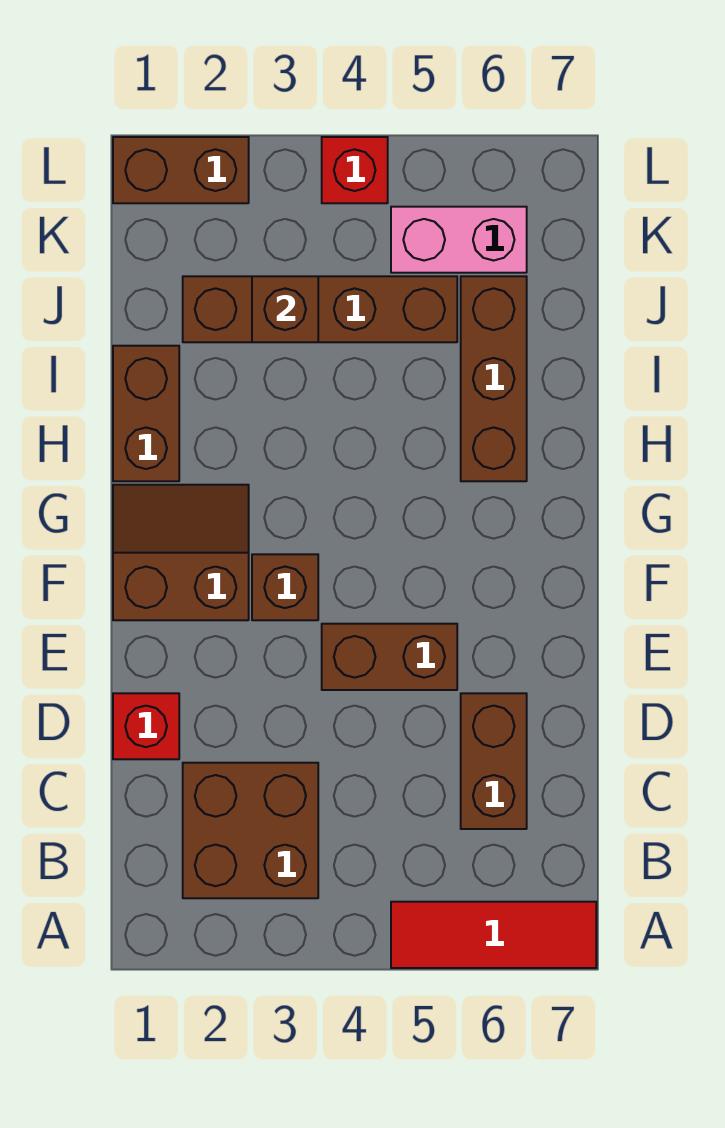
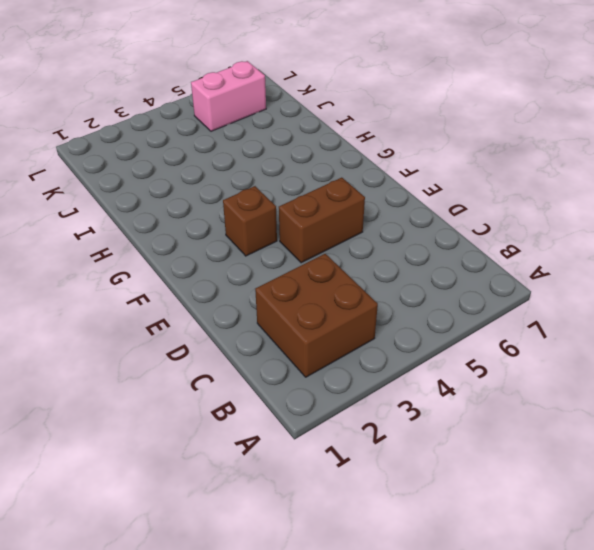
none -> red 1x3 tile [391,902,596,968]
none -> brown 1x2 brick [461,693,527,829]
none -> red 1x1 brick [113,693,179,759]

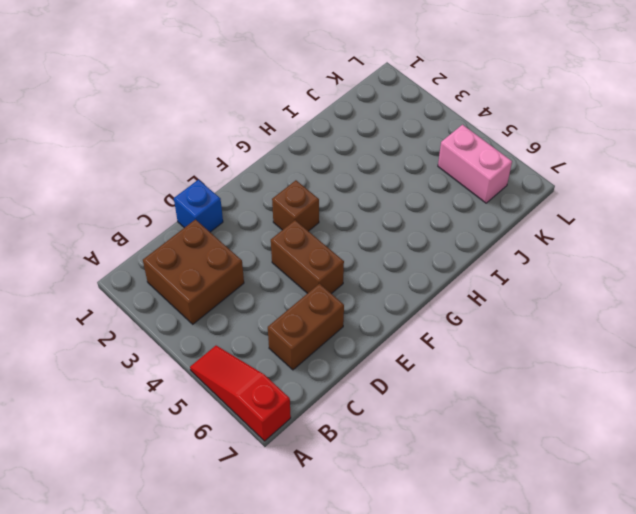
red 1x3 slope [190,346,291,441] -> red 1x3 tile [391,902,596,968]
blue 1x1 brick [174,180,223,232] -> red 1x1 brick [113,693,179,759]
none -> brown 2x2 slope [113,485,249,620]
none -> brown 1x2 brick [113,346,179,481]
none -> brown 1x3 brick [461,276,527,481]

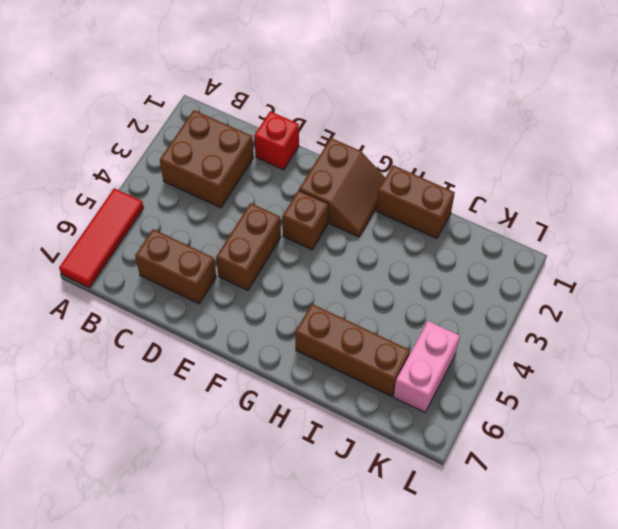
none -> brown 1x4 brick [183,276,457,342]
none -> brown 1x2 brick [113,137,249,203]
none -> red 1x1 brick [322,137,388,203]

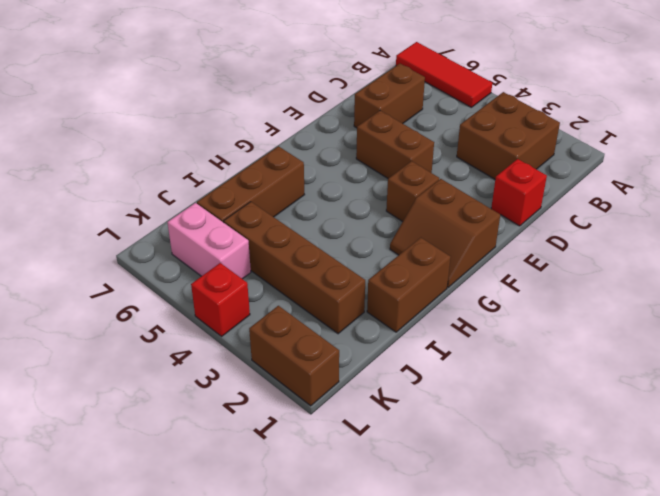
none -> brown 1x1 brick [252,276,318,342]

